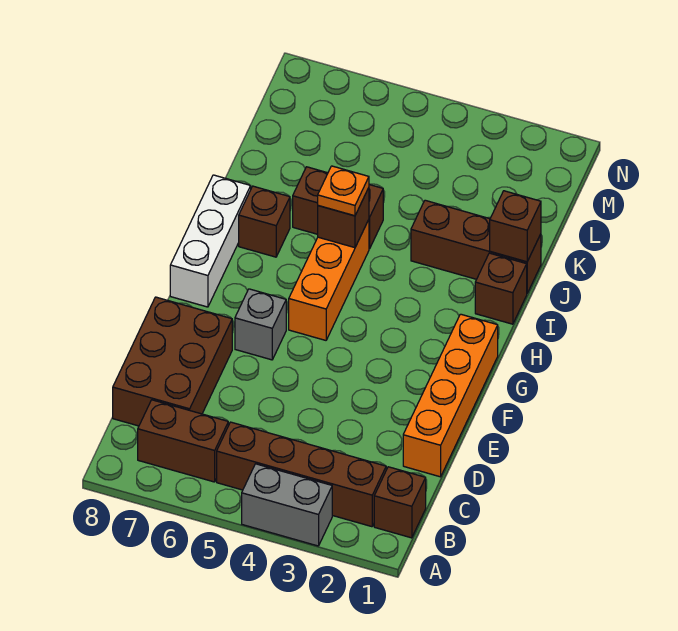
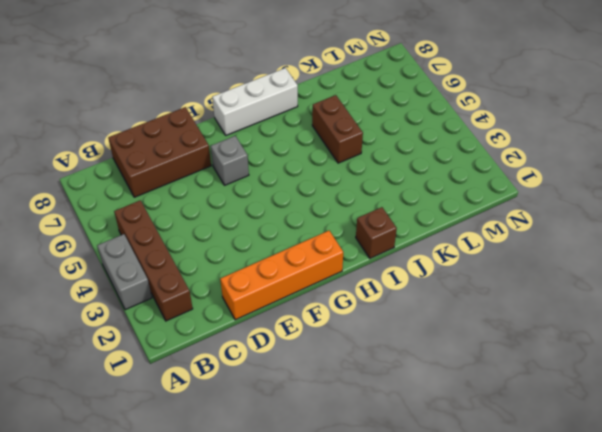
none -> brown 1x1 brick [374,467,426,538]
none -> brown 1x2 brick [138,400,228,482]
none -> orange 1x3 brick [289,220,369,340]

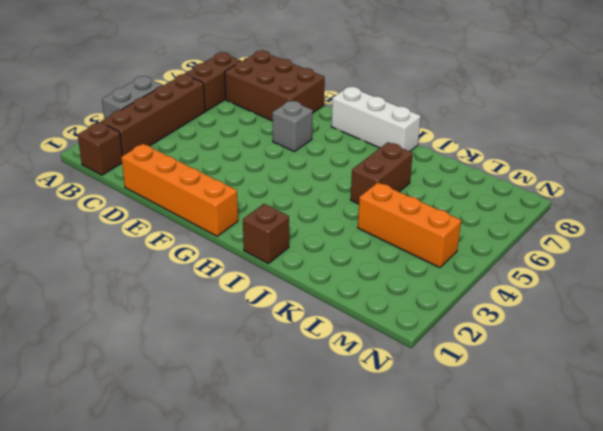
orange 1x3 brick [358,182,461,268] -> orange 1x3 brick moved to [289,220,369,340]
none -> brown 1x1 brick [239,186,290,257]
none -> brown 1x3 brick [411,200,541,293]
none -> brown 1x1 brick [318,188,369,248]

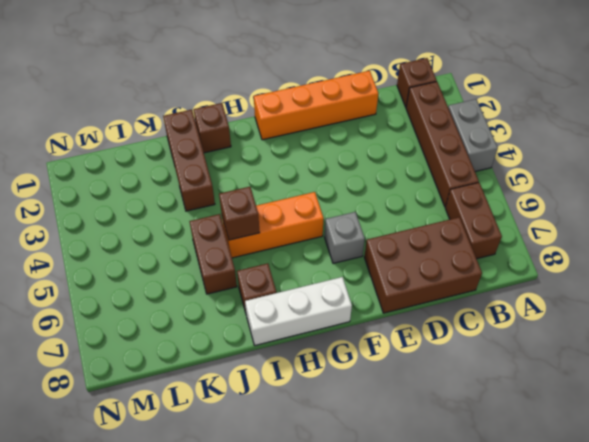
none -> brown 1x1 brick [490,191,541,262]
none -> orange 1x1 plate [318,166,369,216]

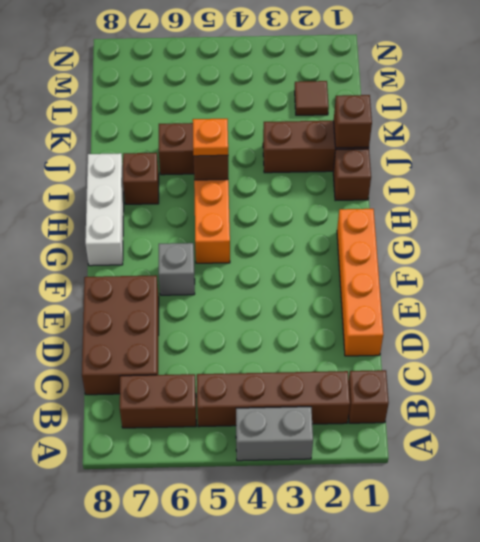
brown 1x1 tile [295,81,329,115] -> none

